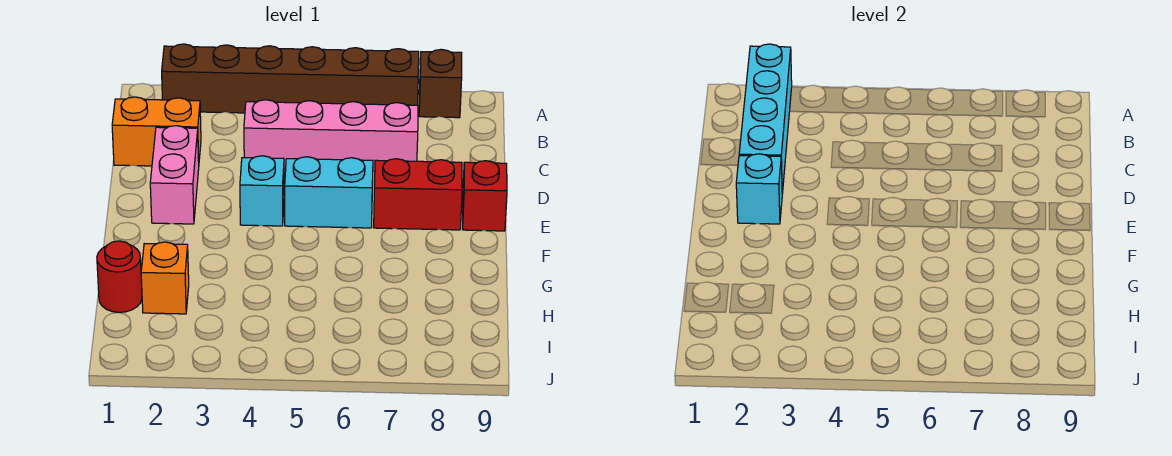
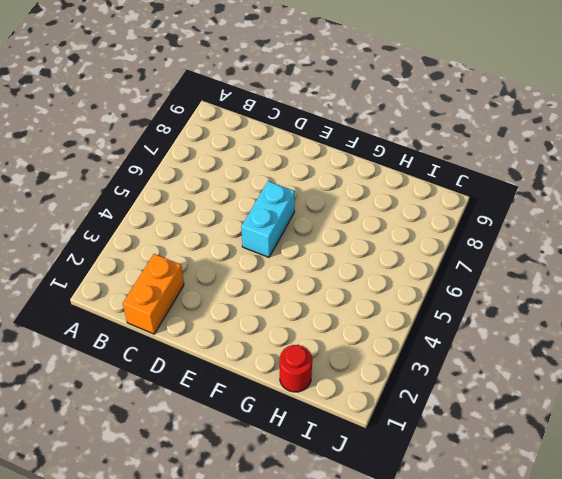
none -> brown 1x6 brick [162,44,419,113]
none -> brown 1x1 brick [419,49,462,118]
none -> pink 1x4 brick [244,100,418,171]

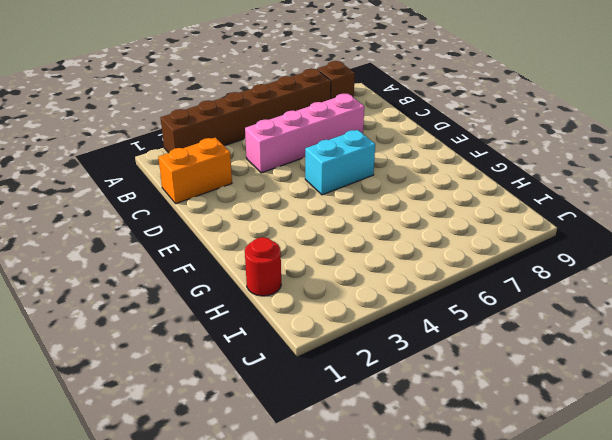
none -> pink 1x2 brick [150,126,199,224]
none -> cyan 1x1 brick [240,156,284,226]
none -> red 1x2 brick [374,159,462,230]

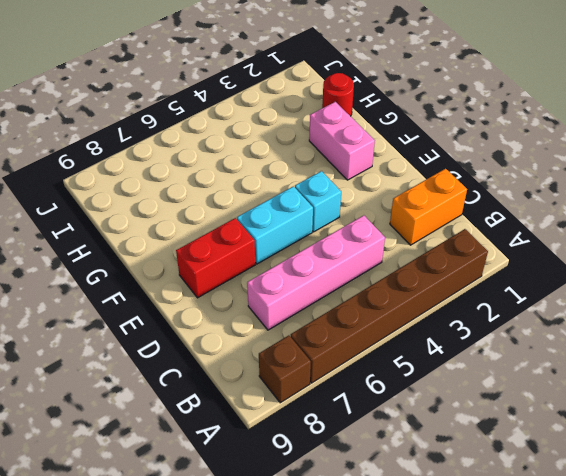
pink 1x2 brick [309,102,375,180] -> pink 1x2 brick moved to [150,126,199,224]
none -> red 1x1 brick [462,161,507,231]
none -> orange 1x1 brick [141,242,189,314]
none -> cyan 1x4 brick [739,44,792,194]

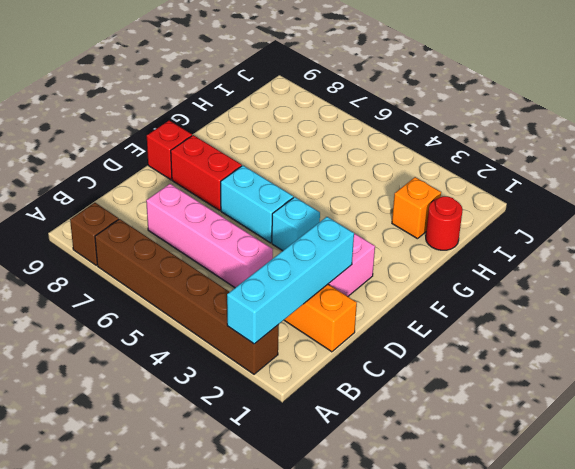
none -> cyan 1x1 brick [736,154,782,224]

